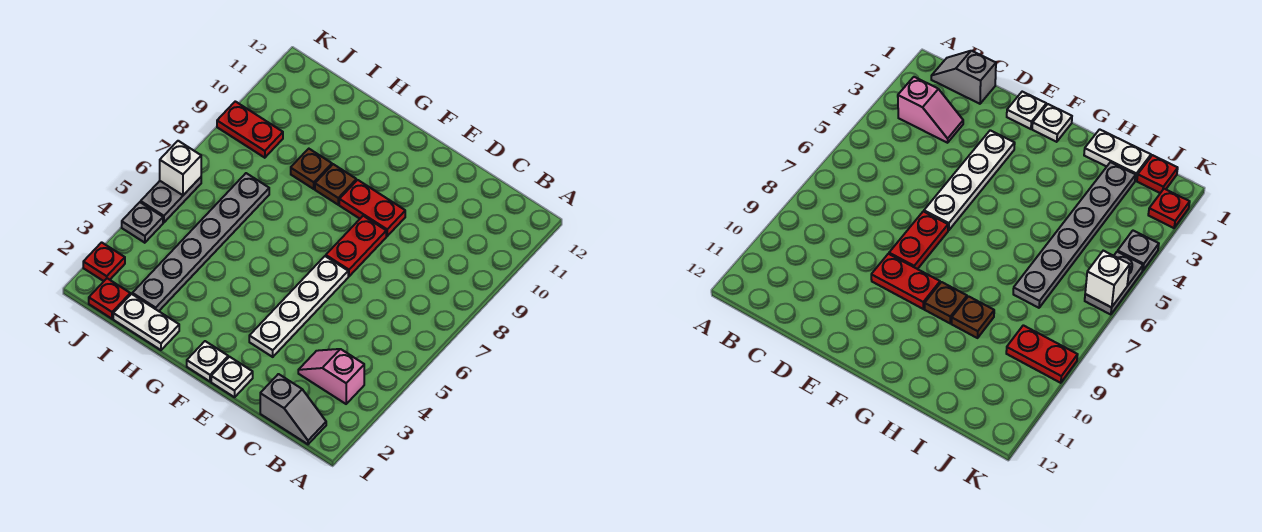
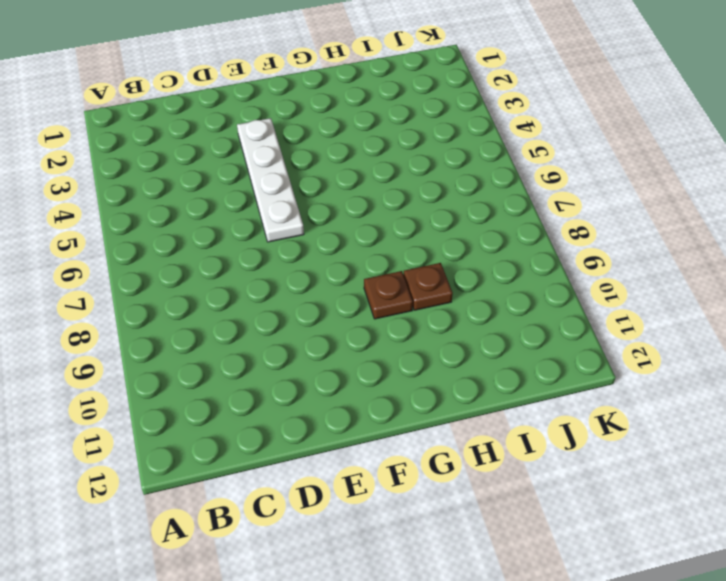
none -> grey 1x2 slope [260,374,326,444]
none -> pink 1x2 slope [298,349,364,404]
none -> white 1x1 plate [211,357,253,397]

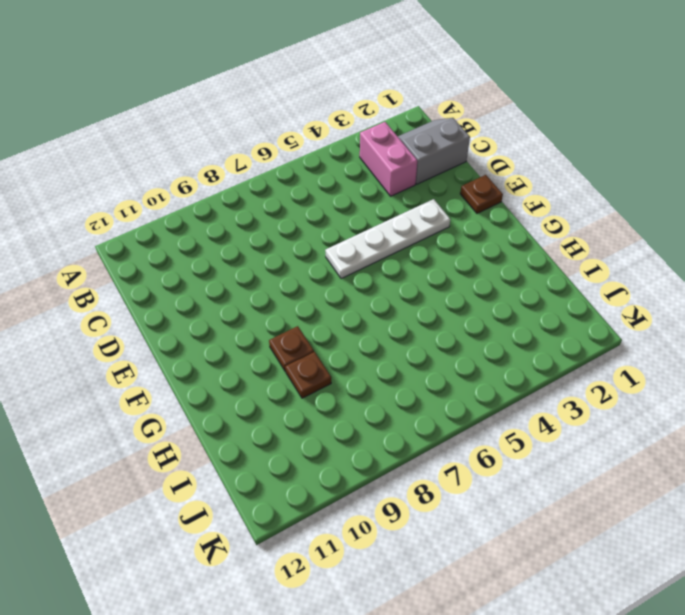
grey 2x2 slope [398,118,470,184] -> grey 1x2 slope [260,374,326,444]
pink 1x2 brick [360,122,417,196] -> pink 1x2 slope [298,349,364,404]
brown 1x1 plate [460,175,503,213] -> white 1x1 plate [211,357,253,397]
none -> red 1x2 plate [326,216,386,276]
none -> red 1x2 plate [339,180,405,236]
none -> white 1x1 plate [187,341,228,381]

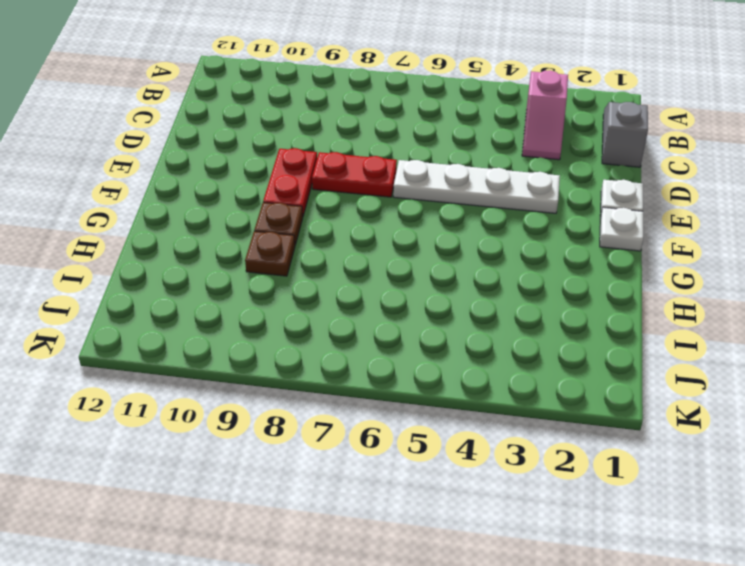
none -> white 1x2 plate [113,294,179,350]
none -> grey 1x6 plate [132,173,269,311]
none -> red 1x1 plate [89,278,130,319]

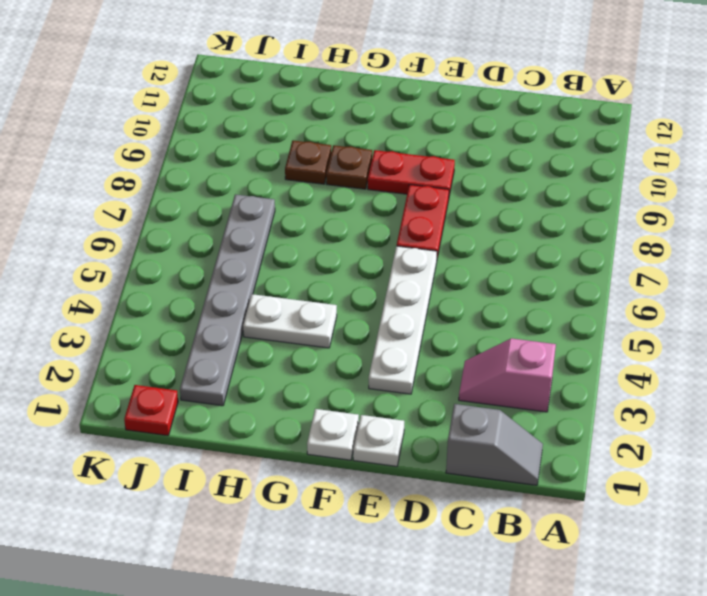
white 1x2 plate [243,294,337,348] -> white 1x2 plate moved to [113,294,179,350]
none -> red 1x2 plate [217,101,283,158]
none -> red 1x1 plate [83,242,125,281]
none -> grey 1x1 plate [122,202,163,243]

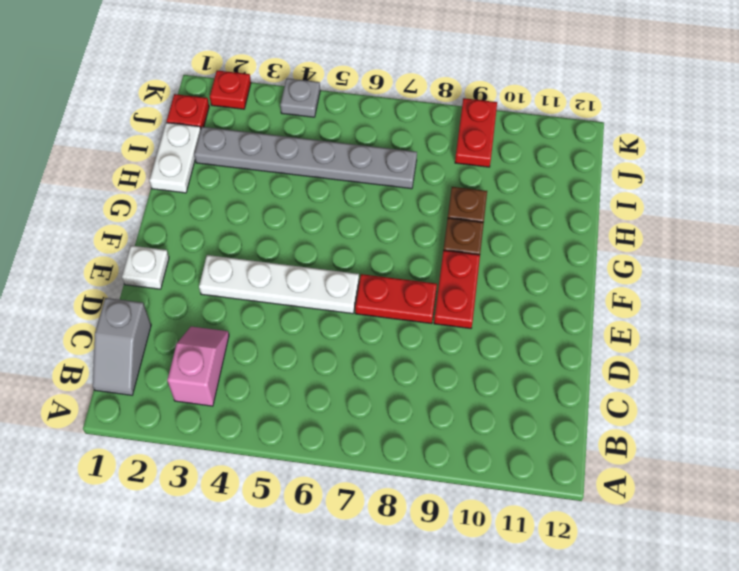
none -> white 1x1 plate [187,341,228,381]
none -> grey 1x2 plate [141,177,201,222]
none -> white 1x1 brick [160,141,201,195]

